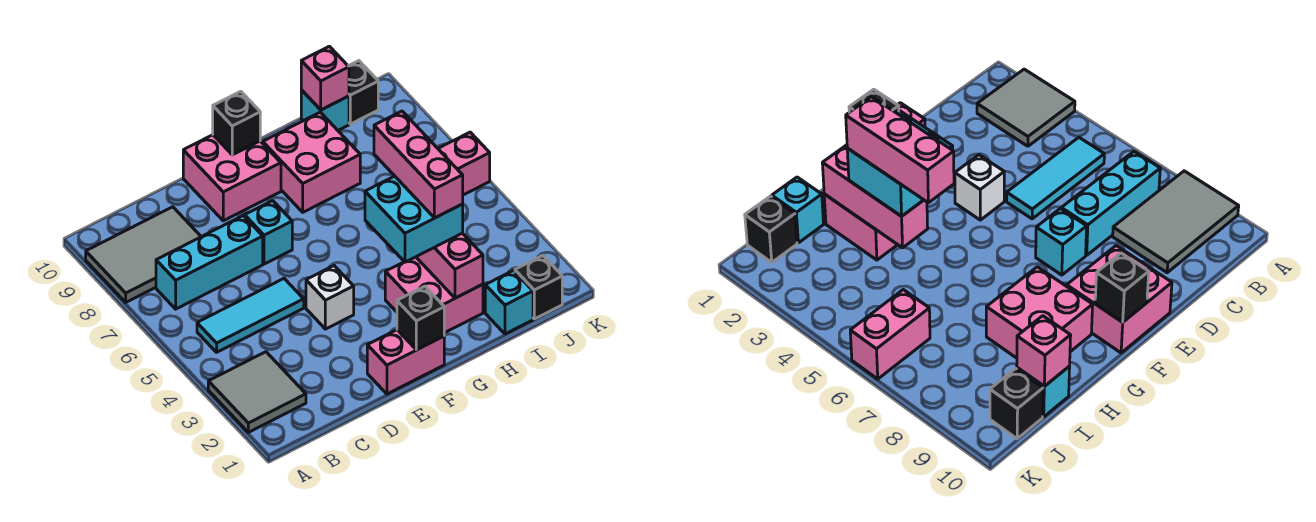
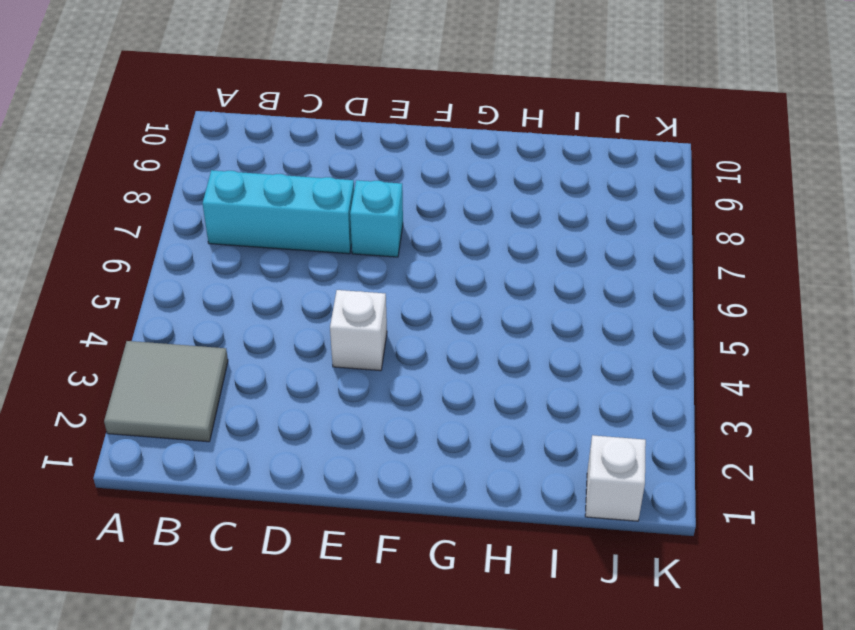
white 1x1 brick [585,435,646,521] -> black 1x1 brick [515,256,562,319]
none -> grey 2x3 tile [86,207,201,302]
none -> cyan 1x3 tile [197,279,304,352]
none -> pink 1x2 brick [367,330,444,394]

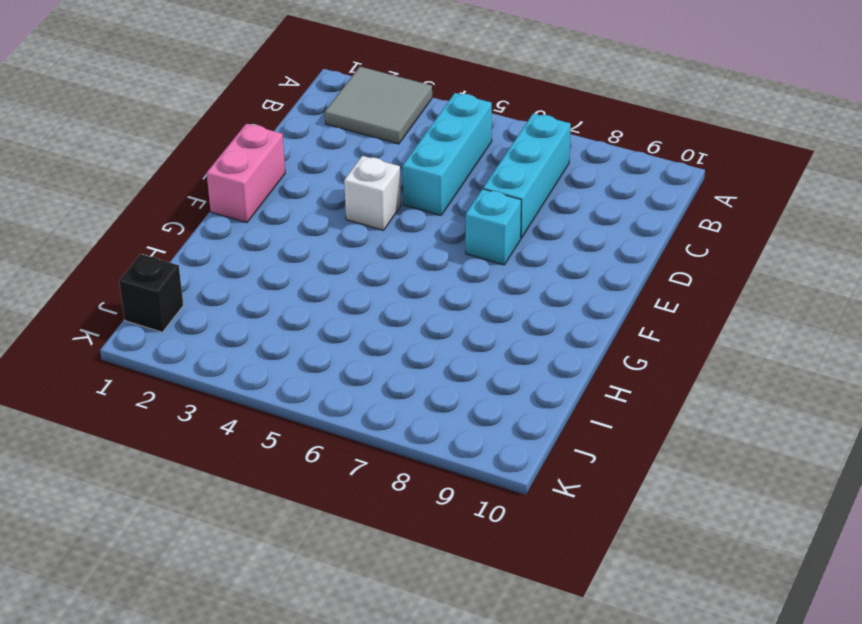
cyan 1x3 brick [403,93,492,215] -> cyan 1x3 tile [197,279,304,352]
none -> grey 2x3 tile [86,207,201,302]
none -> pink 2x2 brick [183,135,281,221]
none -> pink 2x2 brick [385,257,483,333]

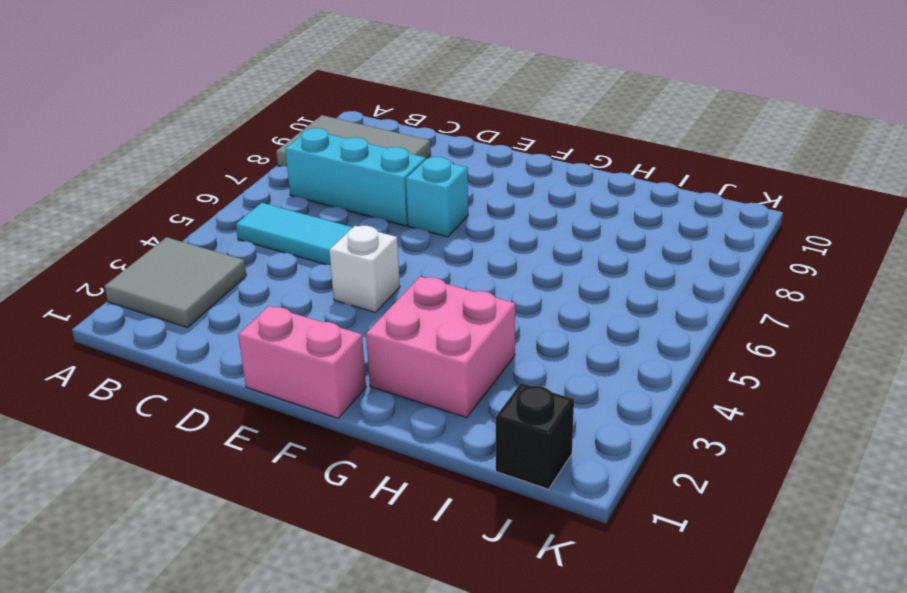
none -> pink 2x2 brick [183,135,281,221]
none -> pink 2x2 brick [263,112,360,212]
none -> cyan 1x1 brick [485,271,533,334]

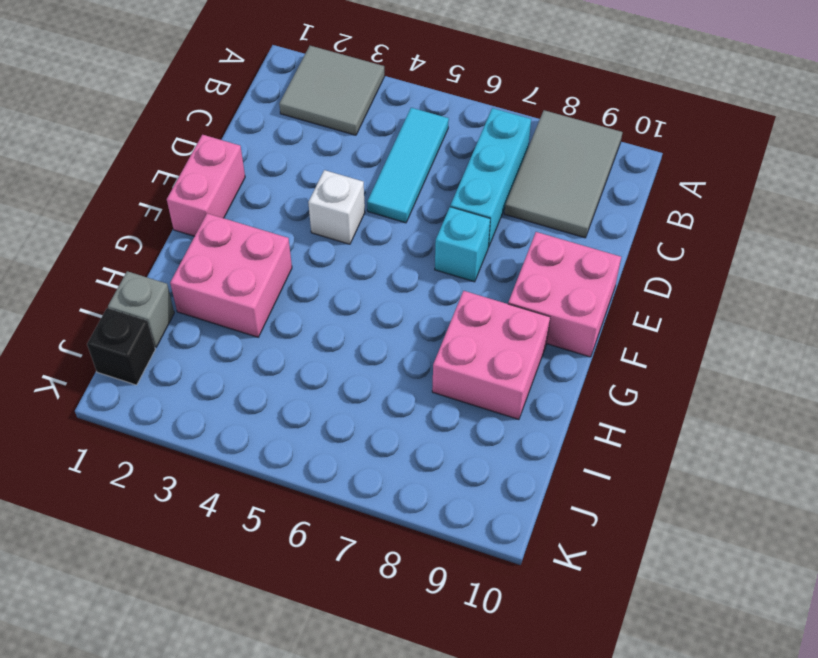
grey 1x1 brick [108,271,174,347] -> cyan 1x1 brick [485,271,533,334]
none -> cyan 1x1 brick [301,90,349,130]
none -> pink 1x2 brick [438,132,490,195]
none -> black 1x1 brick [349,61,378,124]

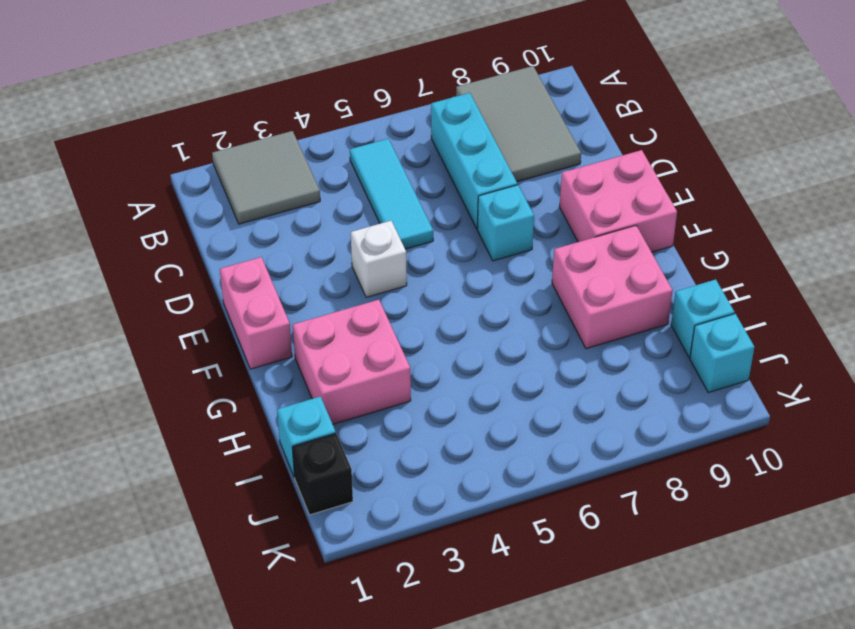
cyan 1x1 brick [690,314,754,393] -> black 1x1 brick [349,61,378,124]
none -> pink 1x2 brick [438,132,490,195]
none -> black 1x1 brick [397,286,444,350]
none -> black 1x1 brick [213,91,260,155]

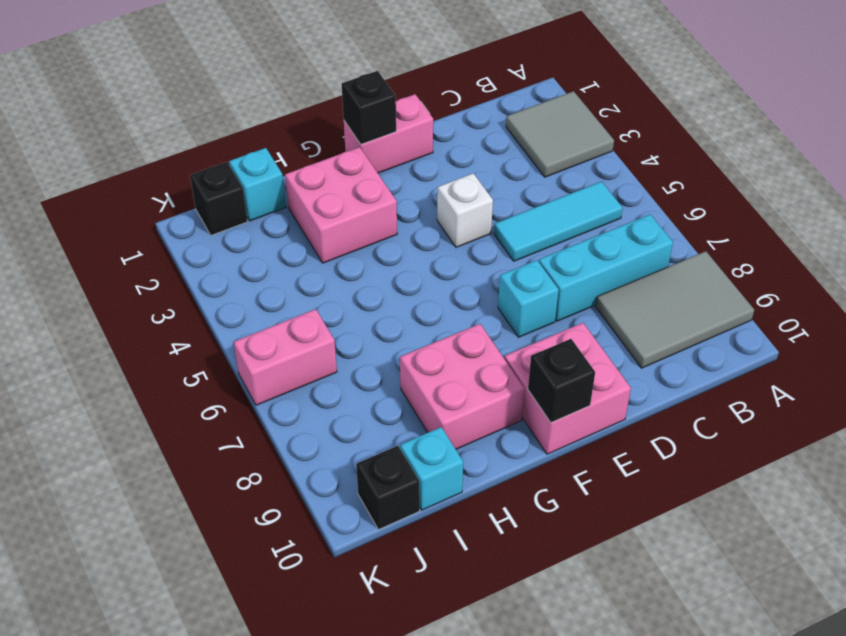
none -> pink 1x3 brick [416,233,483,298]
none -> pink 1x1 brick [301,46,349,110]
none -> cyan 2x2 brick [365,176,463,262]

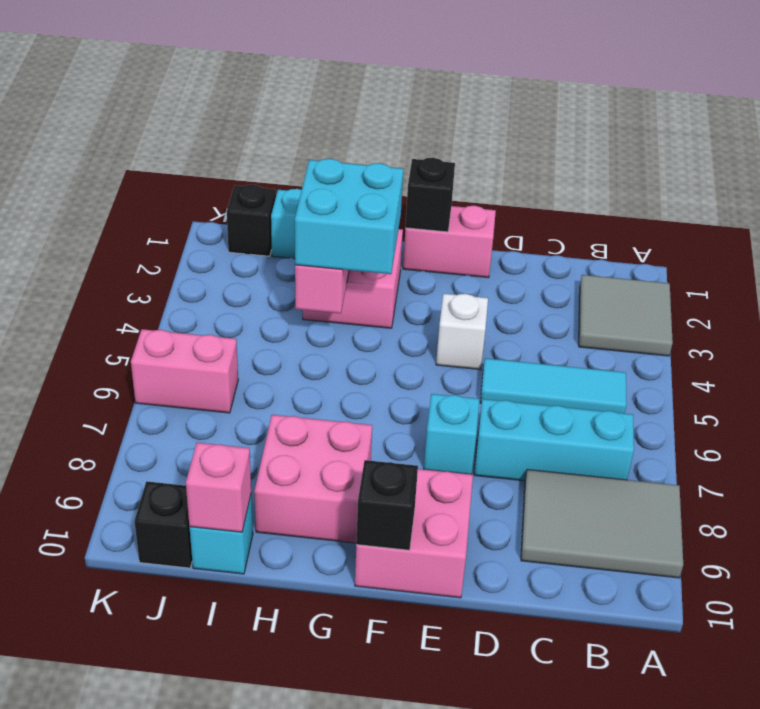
none -> pink 1x3 brick [374,111,463,218]

